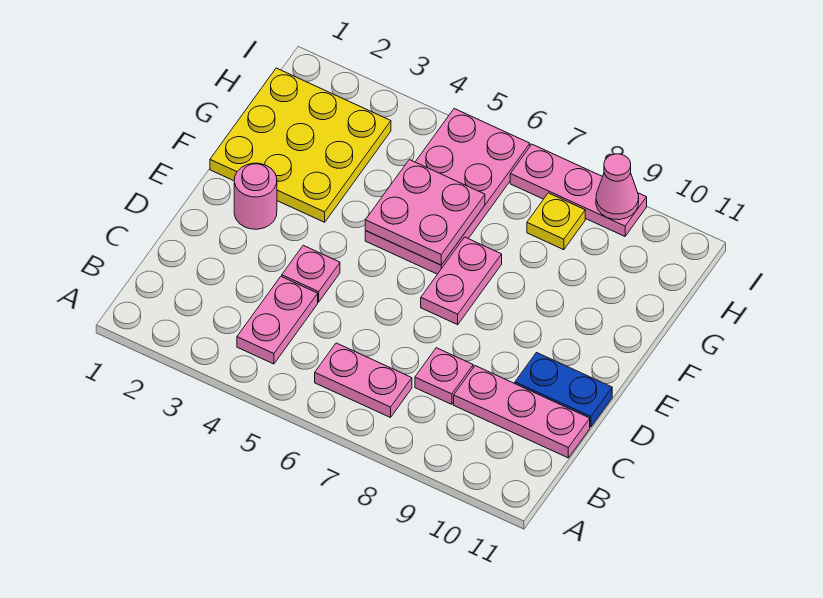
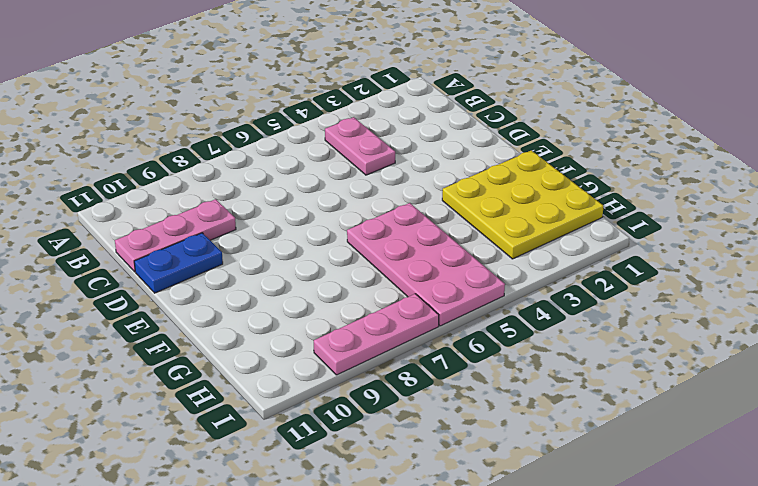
none -> pink 1x2 plate [315,343,412,418]
none -> pink 1x1 plate [415,348,473,404]
none -> pink 1x1 plate [282,245,340,302]

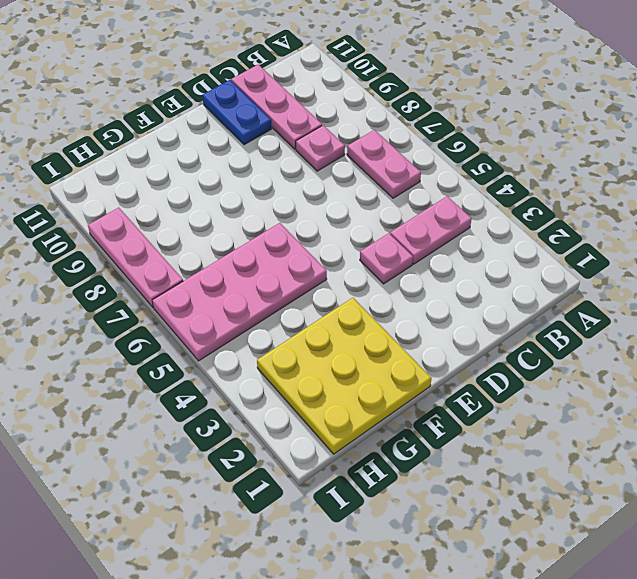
none -> pink 1x1 round brick [234,163,277,229]
none -> pink 1x2 plate [421,237,502,325]
none -> yellow 1x1 plate [527,193,585,250]

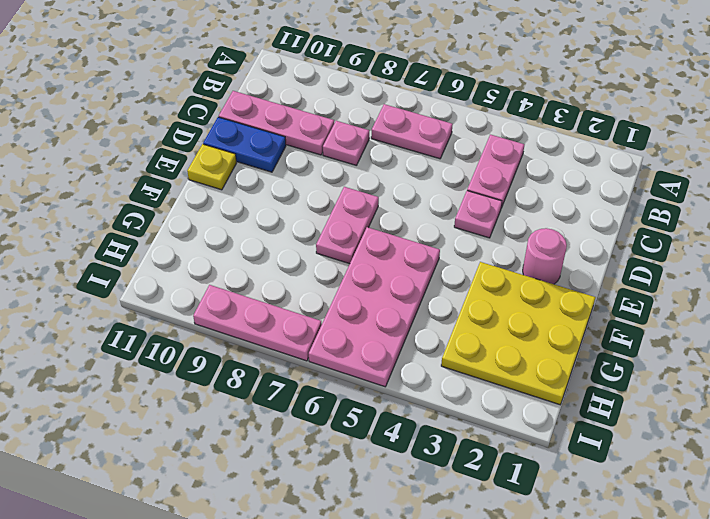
yellow 1x1 plate [187,144,237,190] -> yellow 1x1 plate moved to [527,193,585,250]
none -> pink 2x2 plate [365,160,485,265]
none -> pink 1x1 cone [596,154,639,220]

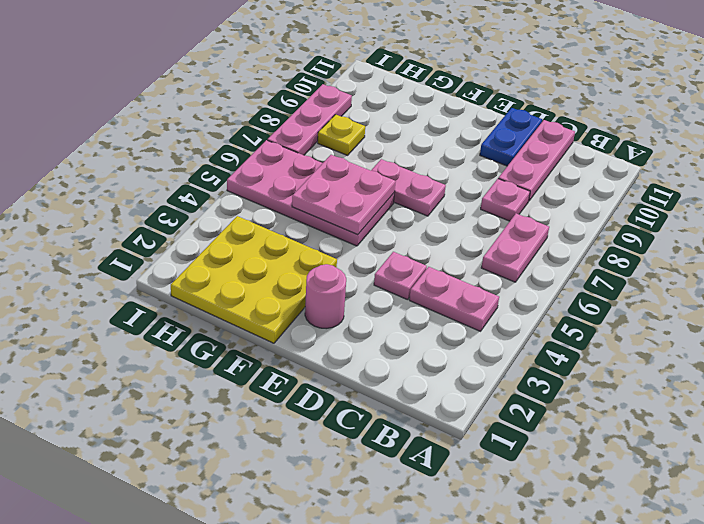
none -> pink 1x1 cone [596,154,639,220]

